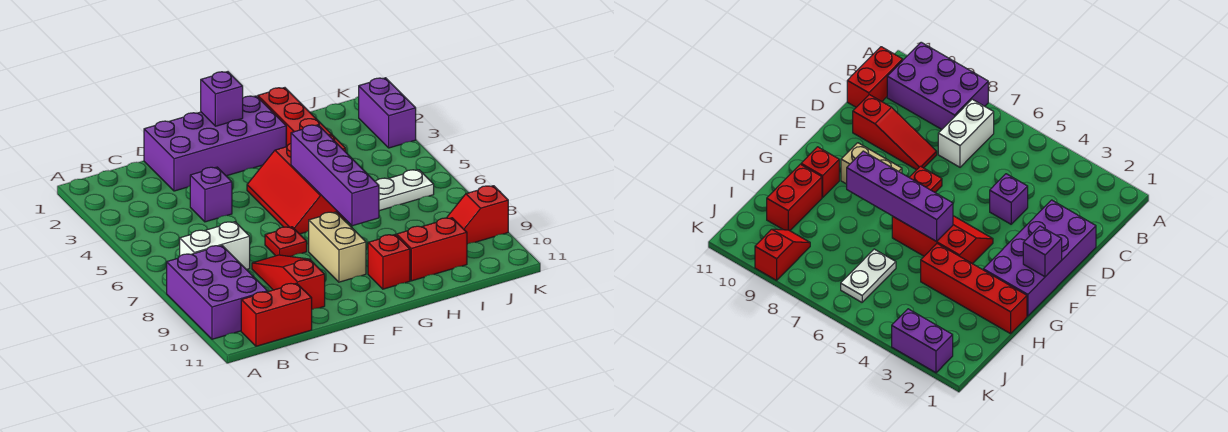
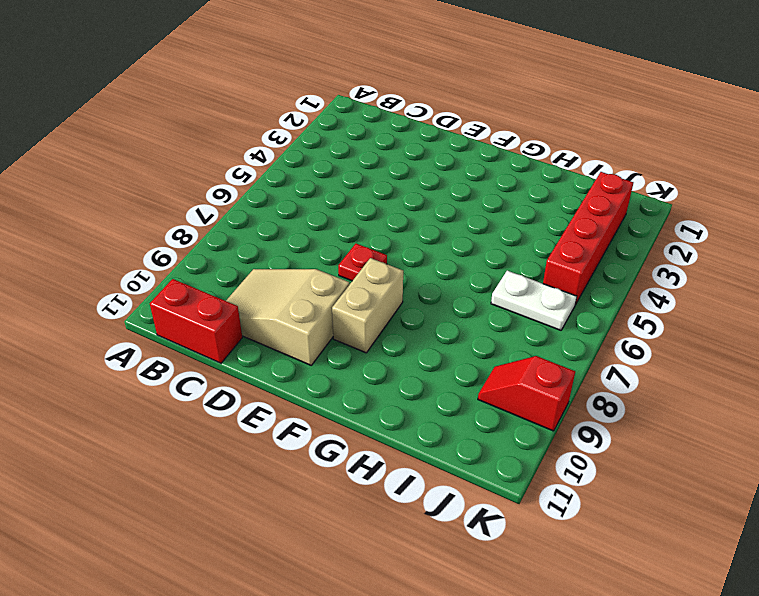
tan 2x3 slope [226,269,349,365] -> red 1x3 slope [252,255,325,309]
red 1x4 brick [543,172,633,305] -> red 1x4 brick moved to [258,88,346,152]
none -> purple 2x3 brick [167,246,268,339]
none -> white 1x2 brick [180,222,250,270]
none -> purple 2x4 brick [144,96,286,191]

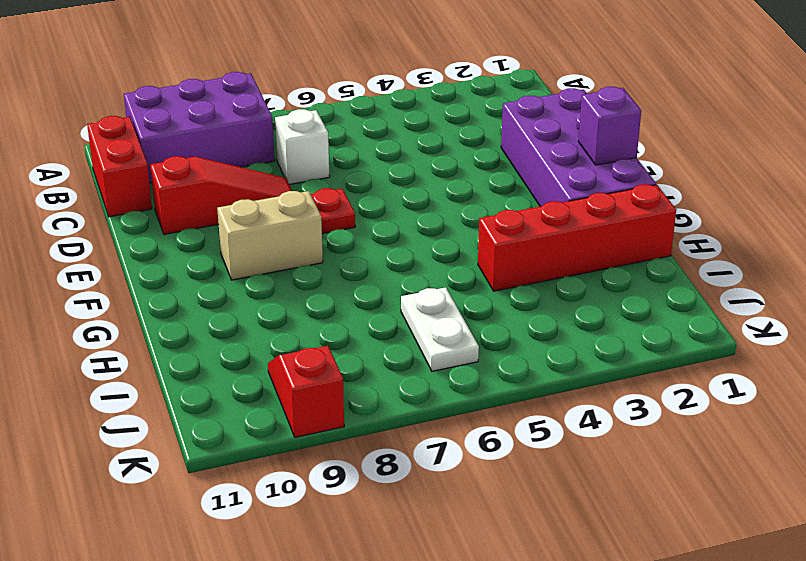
white 1x1 brick [275,109,330,185] -> white 1x2 brick [180,222,250,270]
none -> purple 1x1 brick [190,167,232,222]
none -> red 2x3 slope [247,144,346,234]
none -> red 1x1 brick [368,235,410,289]

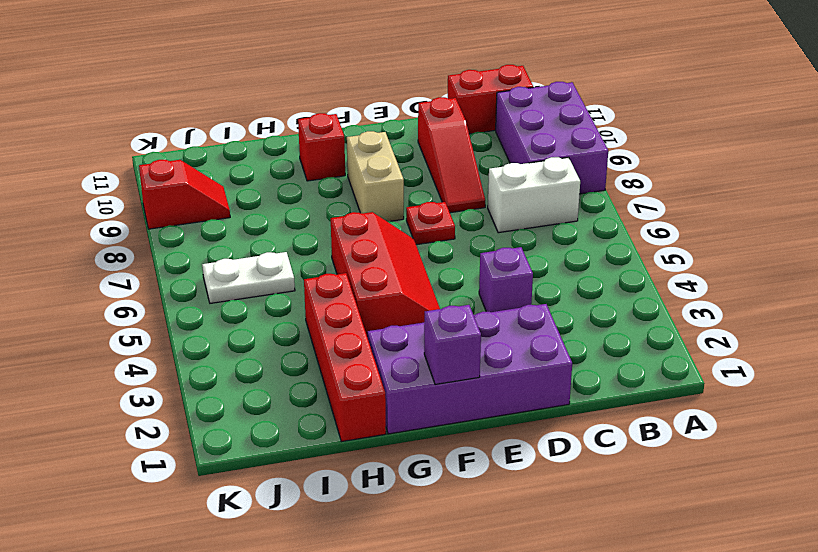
none -> red 1x2 brick [396,218,467,281]
none -> purple 1x2 brick [359,78,416,148]
none -> purple 1x4 brick [291,125,379,226]

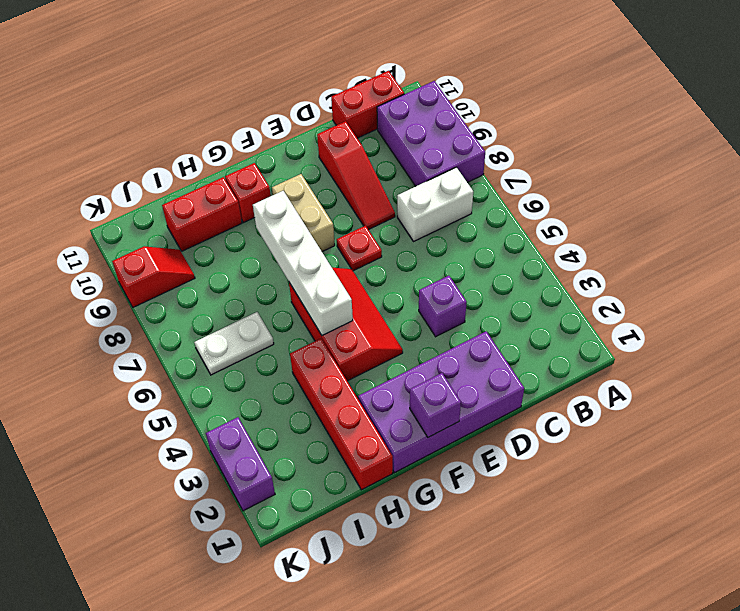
white 1x4 brick [253,191,353,335] -> purple 1x4 brick [291,125,379,226]

